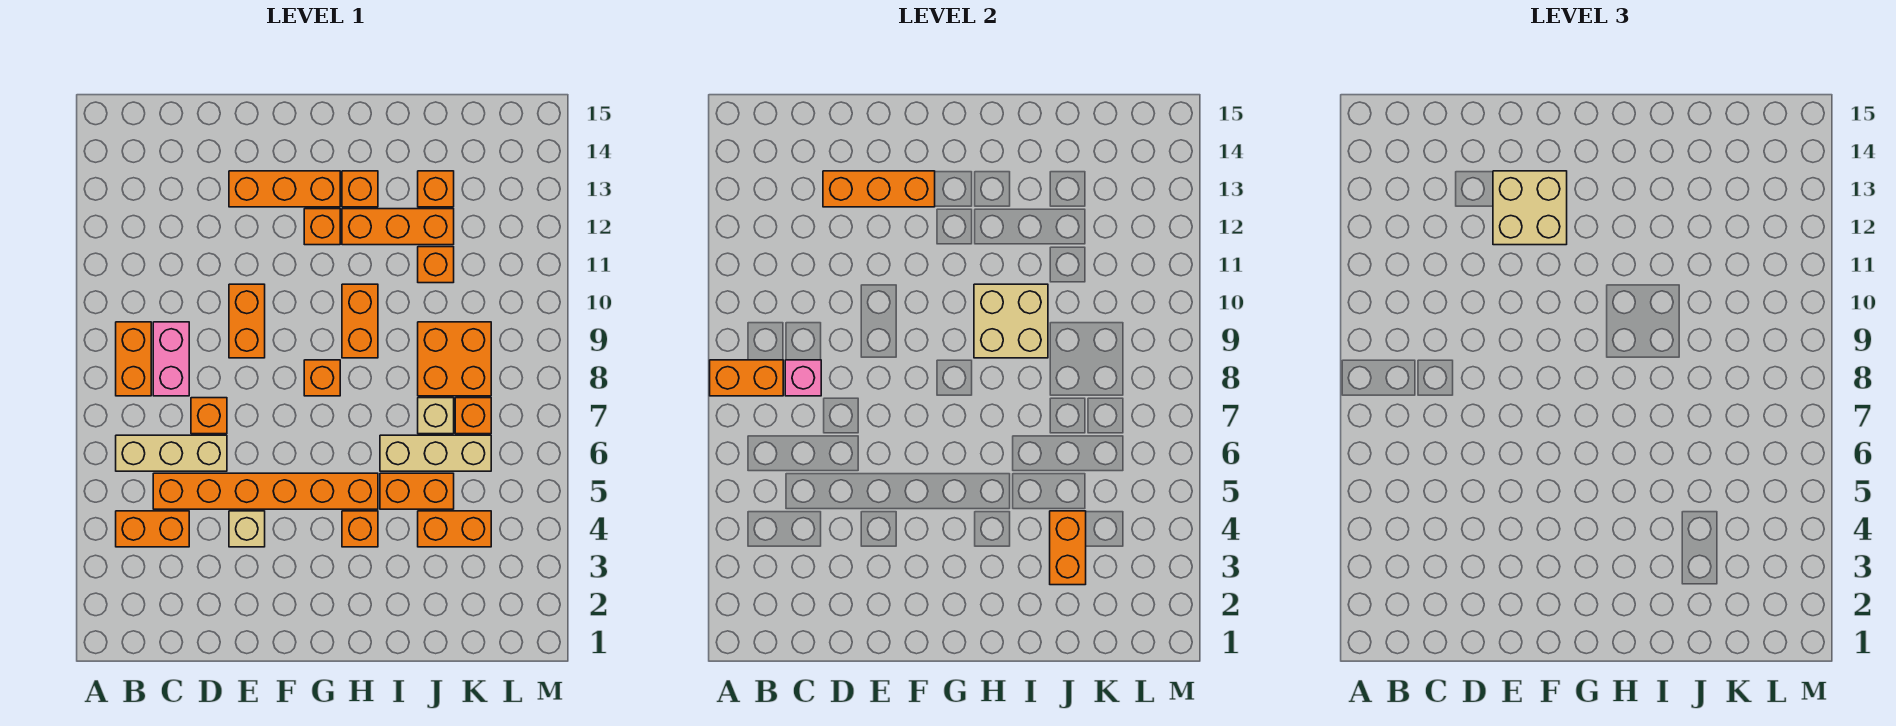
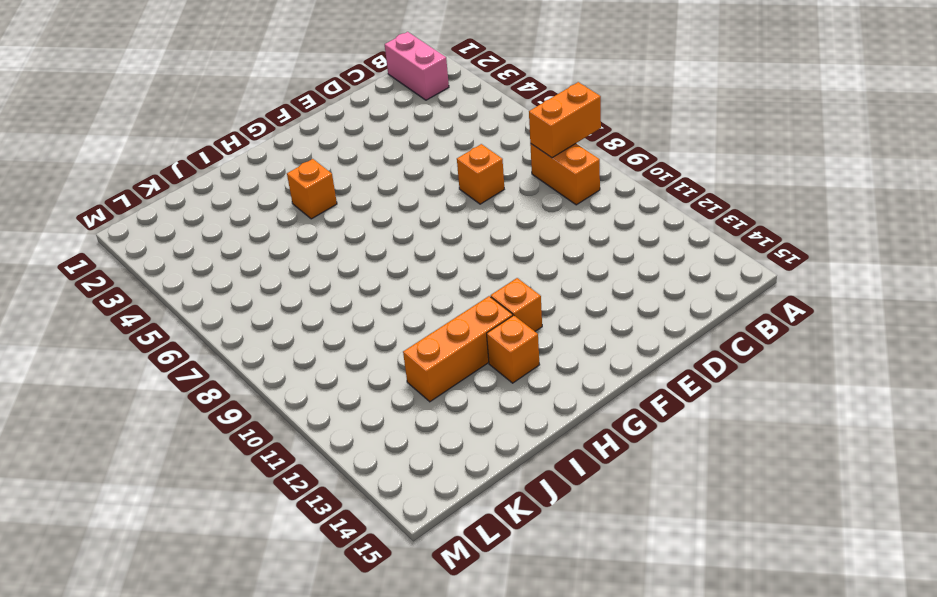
pink 1x2 brick [385,32,449,100] -> pink 1x2 brick moved to [153,322,189,396]
none -> orange 1x2 brick [116,511,189,547]
none -> tan 1x3 brick [116,435,227,471]
none -> orange 1x6 brick [153,473,378,509]

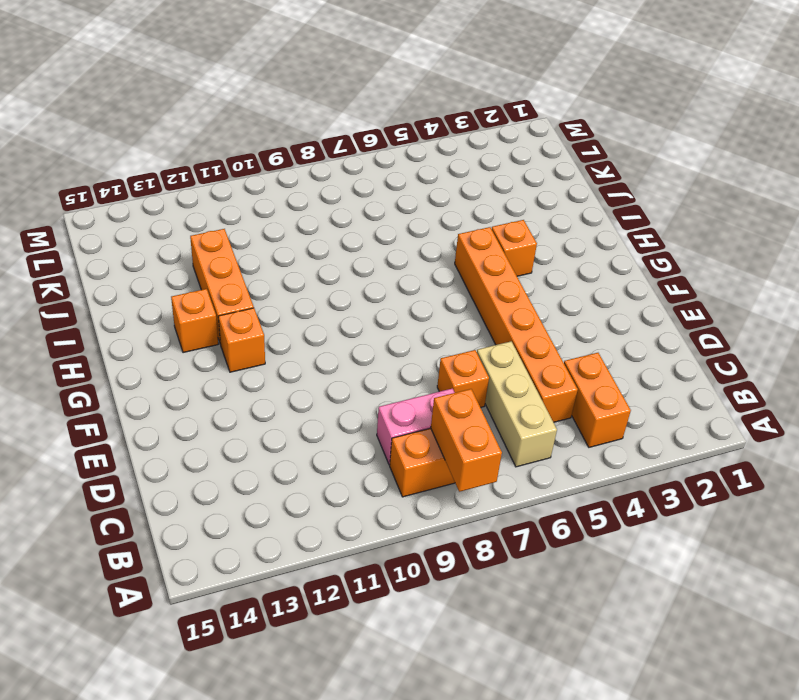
none -> tan 1x1 brick [229,511,265,547]
none -> orange 1x2 brick [229,284,265,358]
none -> orange 1x3 brick [229,171,340,207]

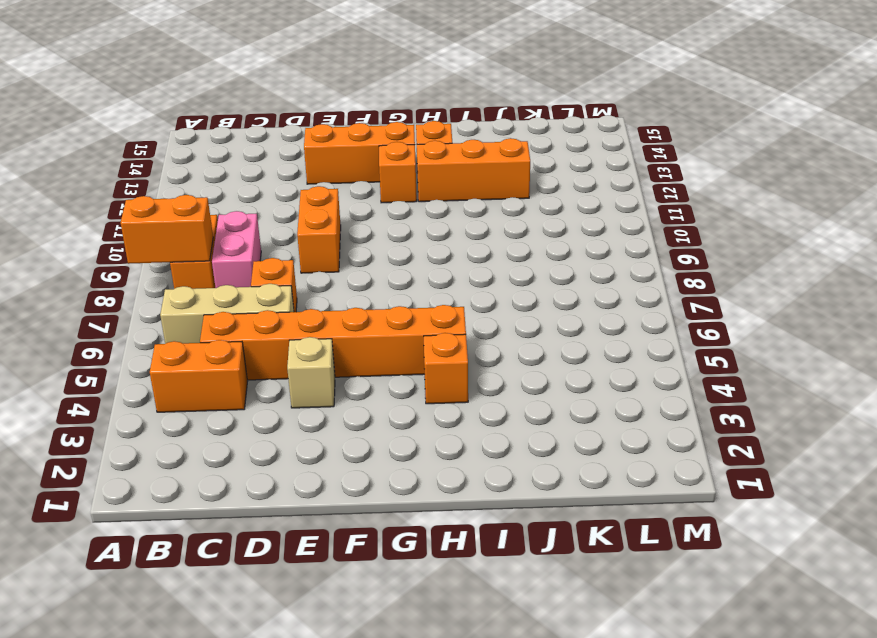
none -> orange 1x1 brick [304,360,340,396]
none -> orange 1x2 brick [342,284,378,358]
none -> orange 1x2 brick [380,473,454,509]

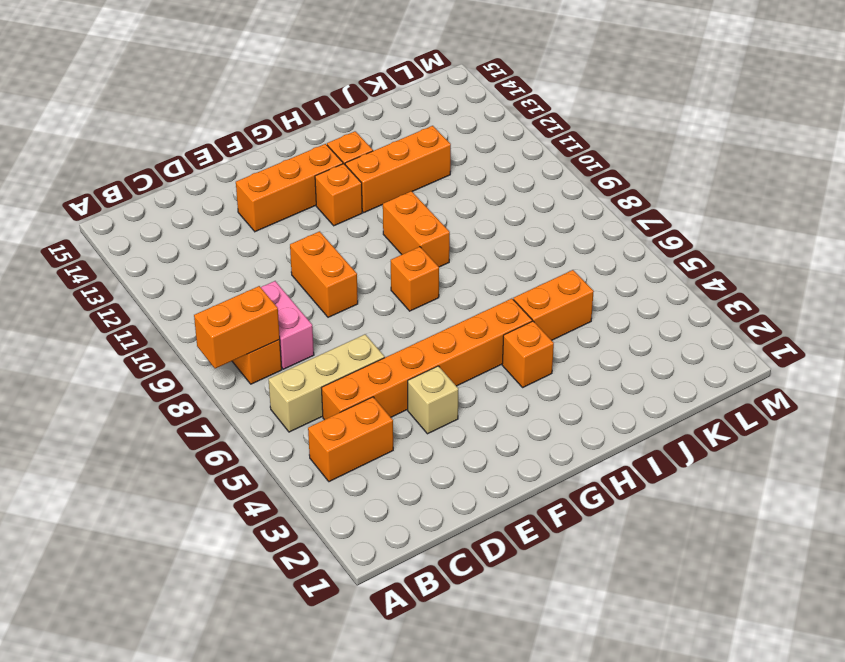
none -> orange 1x1 brick [191,398,227,434]
none -> tan 1x3 brick [380,435,491,471]
none -> orange 1x2 brick [418,511,491,547]

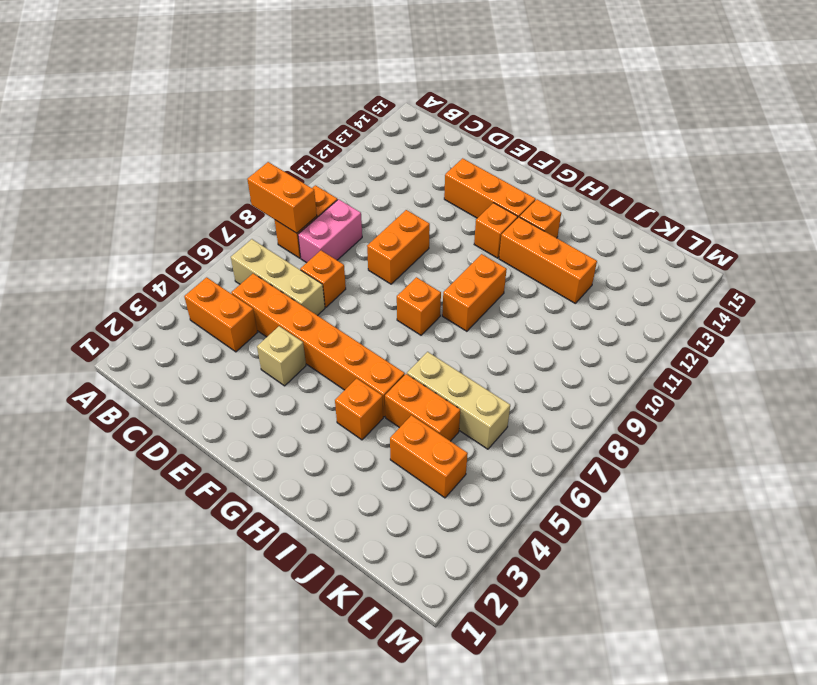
none -> tan 1x1 brick [418,398,454,434]
none -> orange 2x2 brick [418,322,491,396]
none -> orange 1x1 brick [418,247,454,283]

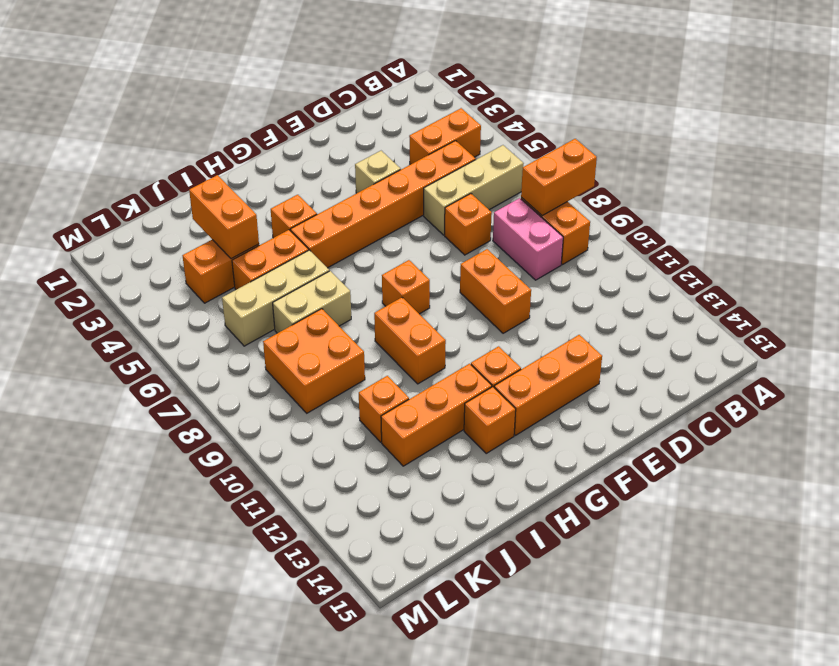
tan 1x2 brick [273,271,351,333] -> tan 1x1 brick [418,398,454,434]
none -> orange 1x1 brick [418,171,454,207]
none -> orange 1x1 brick [455,398,491,434]
none -> pink 1x1 brick [785,360,821,396]

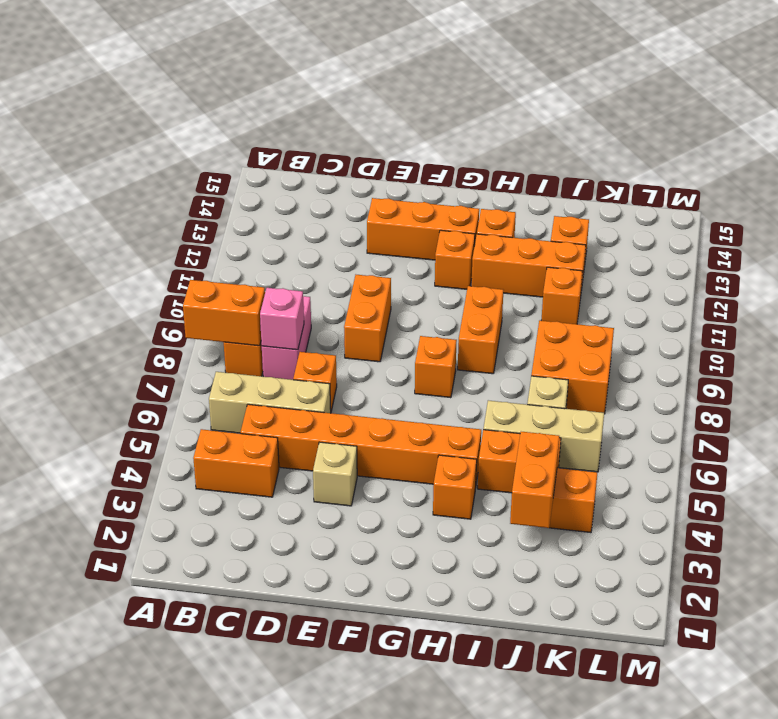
none -> orange 1x1 brick [455,398,491,434]
none -> orange 1x3 brick [823,171,935,207]
none -> tan 2x2 brick [974,284,1048,358]

